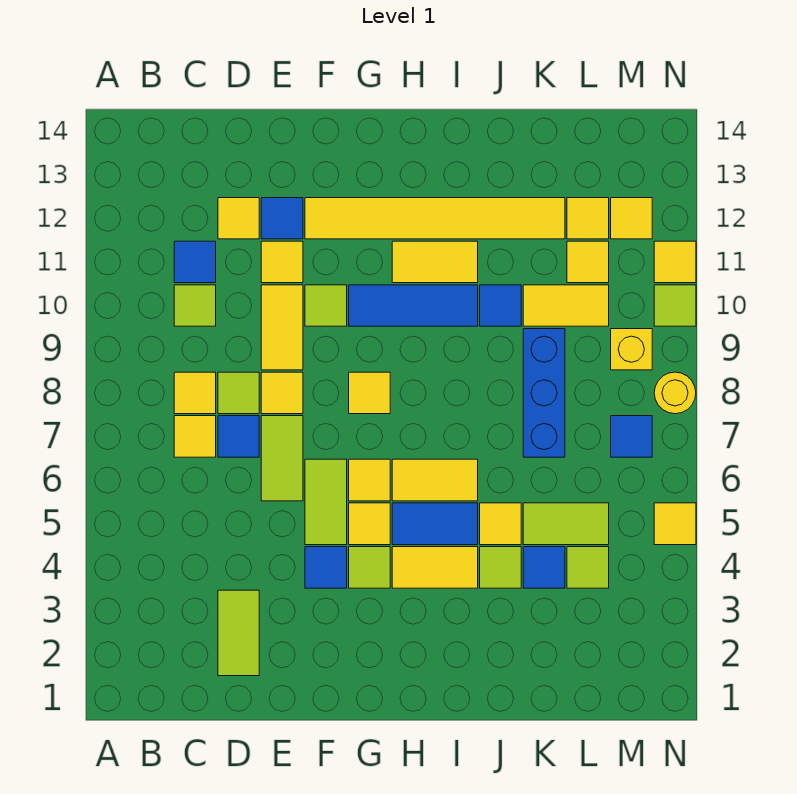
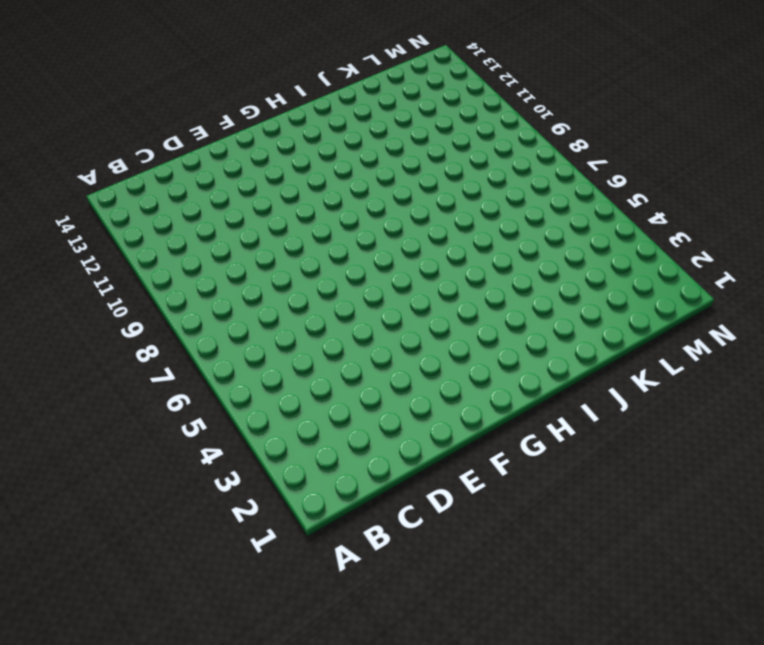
none -> yellow 1x1 tile [174,416,216,457]
none -> yellow 1x1 tile [174,372,216,414]
none -> lime 1x1 tile [174,285,216,326]
none -> blue 1x1 tile [174,241,216,283]

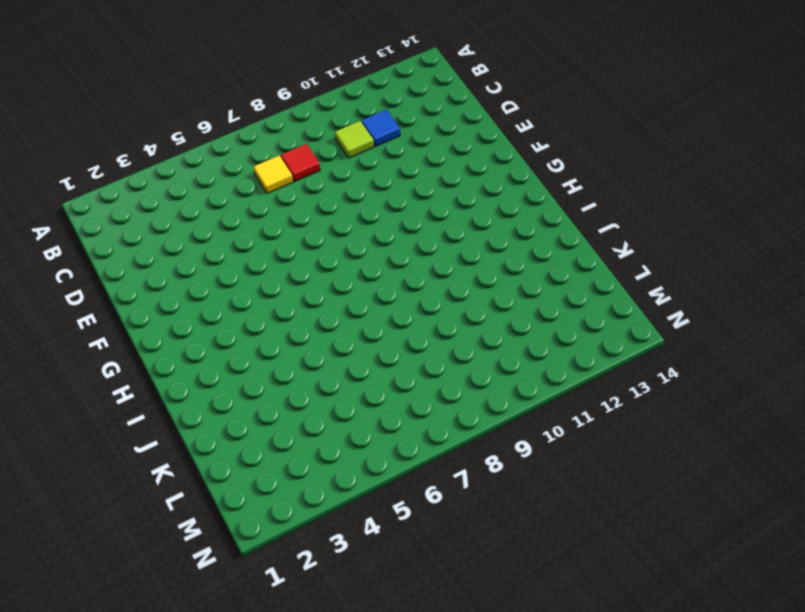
red 1x1 tile [281,144,320,181] -> yellow 1x1 tile [174,372,216,414]
none -> lime 1x2 tile [218,590,259,676]
none -> blue 1x1 tile [218,416,259,457]
none -> lime 1x1 tile [218,372,259,414]
none -> yellow 1x1 tile [218,198,259,239]

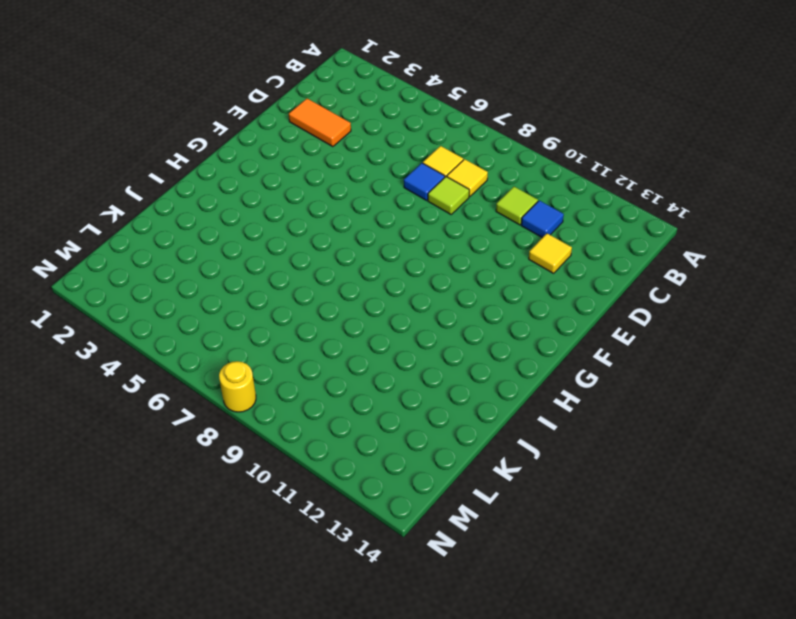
orange 1x2 tile [289,99,351,147] -> lime 1x2 tile [218,590,259,676]
none -> lime 1x2 tile [261,416,303,501]
none -> yellow 1x1 tile [261,372,303,414]
none -> yellow 1x2 tile [261,285,303,370]
none -> yellow 1x1 tile [261,241,303,283]

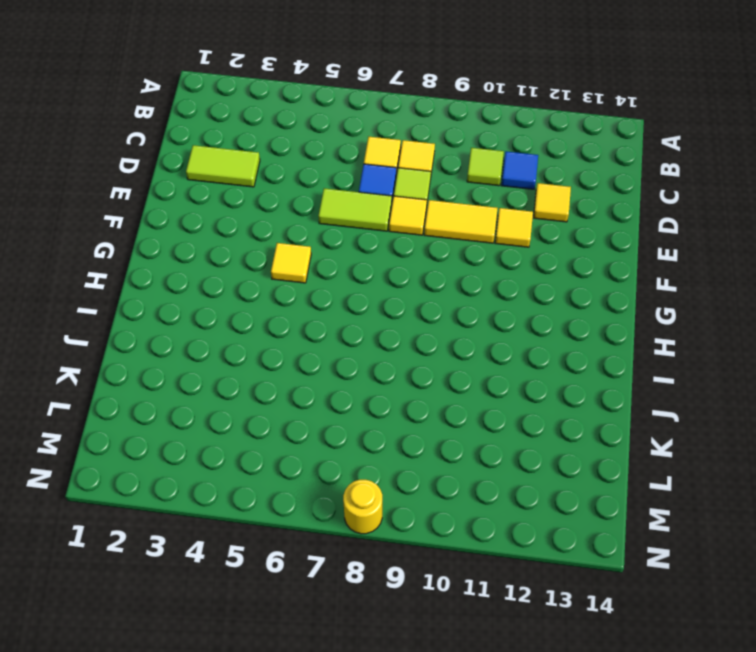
none -> blue 1x1 tile [261,198,303,239]
none -> blue 1x1 tile [305,547,347,588]
none -> lime 1x2 tile [305,459,347,545]
none -> lime 1x1 tile [305,285,347,326]

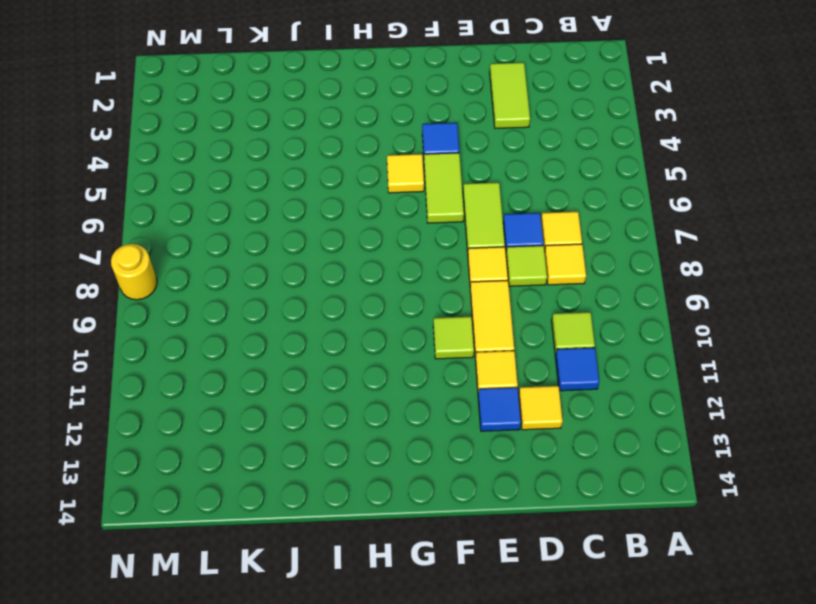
none -> yellow 1x6 tile [305,198,565,239]
none -> lime 1x1 tile [349,547,390,588]
none -> yellow 1x1 tile [349,459,390,501]
none -> yellow 1x1 tile [349,372,390,414]

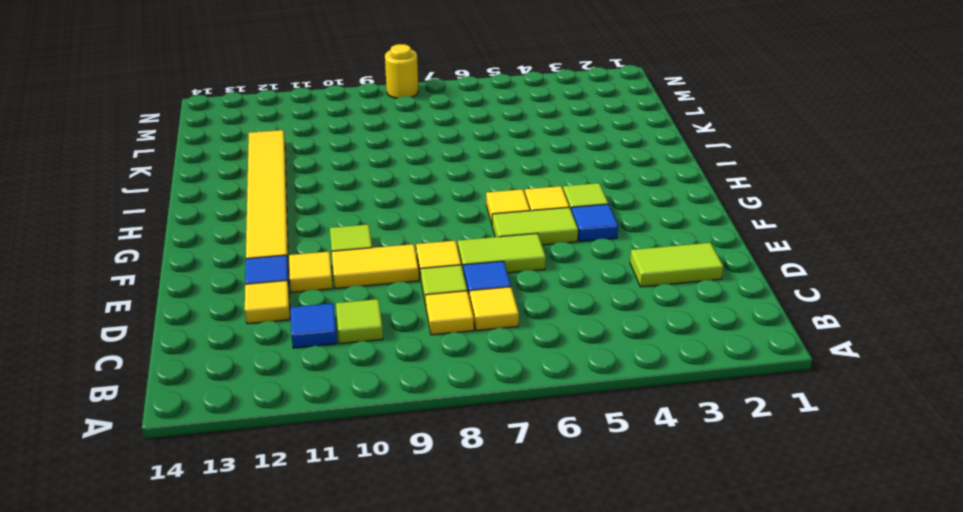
none -> yellow 1x1 tile [349,372,390,414]
none -> blue 1x3 tile [349,285,478,326]
none -> yellow 1x2 tile [392,547,478,588]
none -> blue 1x2 tile [392,503,478,545]

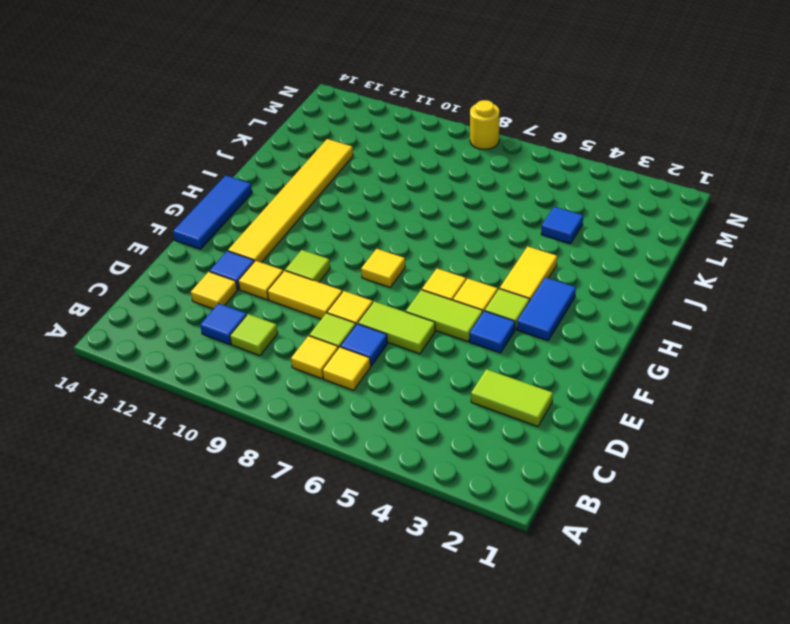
blue 1x3 tile [173,175,252,249] -> blue 1x3 tile moved to [349,285,478,326]
blue 1x2 tile [517,277,576,341] -> blue 1x2 tile moved to [392,503,478,545]
none -> yellow 1x2 tile [392,459,478,501]
none -> yellow 1x2 tile [392,241,478,283]
none -> lime 1x1 tile [480,547,521,588]
none -> yellow 1x1 tile [480,503,521,545]

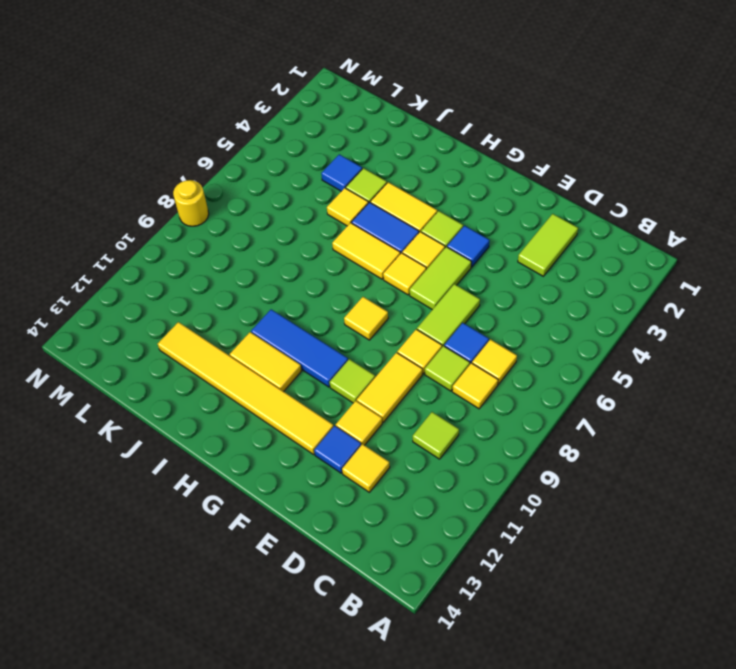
none -> blue 1x1 tile [174,241,216,283]
none -> blue 1x1 tile [480,285,521,326]
none -> lime 1x2 tile [523,503,609,545]
none -> blue 1x3 brick [523,329,565,457]

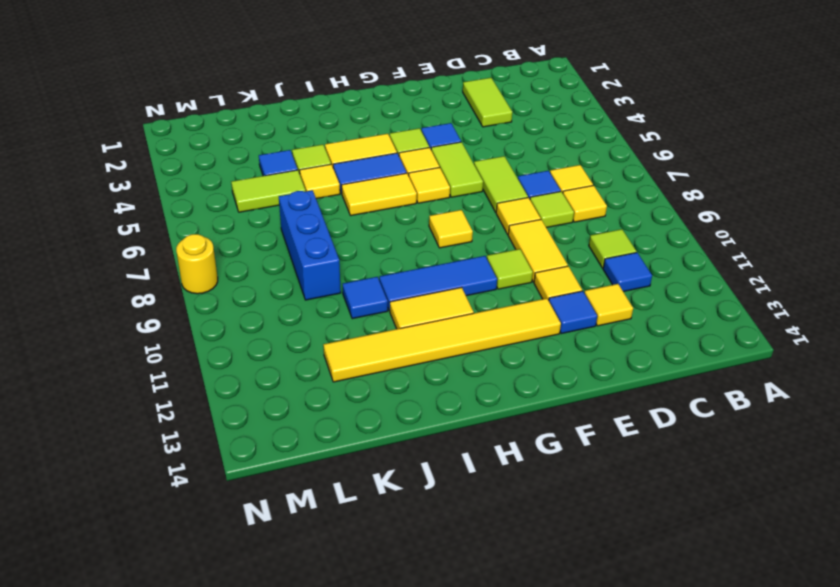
none -> yellow 1x2 tile [523,285,609,326]
none -> lime 1x1 tile [567,547,609,588]
none -> yellow 1x1 tile [567,241,609,283]
none -> yellow 1x1 tile [567,198,609,239]

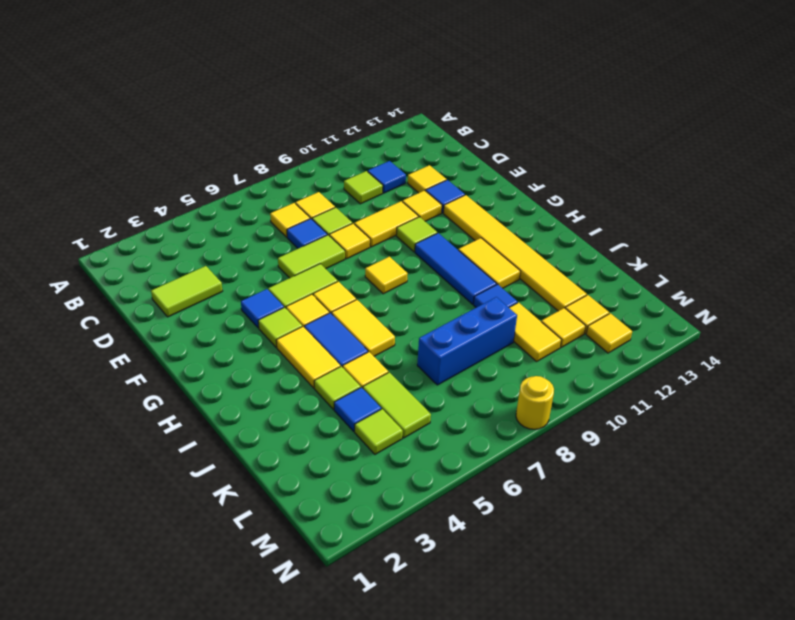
none -> blue 1x1 tile [611,416,652,457]
none -> yellow 1x1 brick [611,329,652,370]
none -> yellow 1x1 tile [654,503,696,545]
none -> lime 1x1 tile [654,285,696,326]

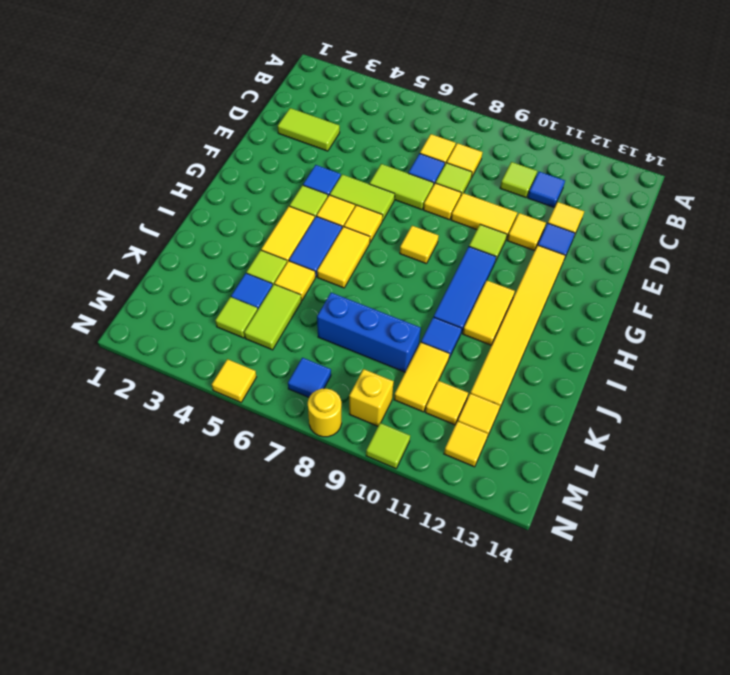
none -> yellow 1x1 tile [654,241,696,283]

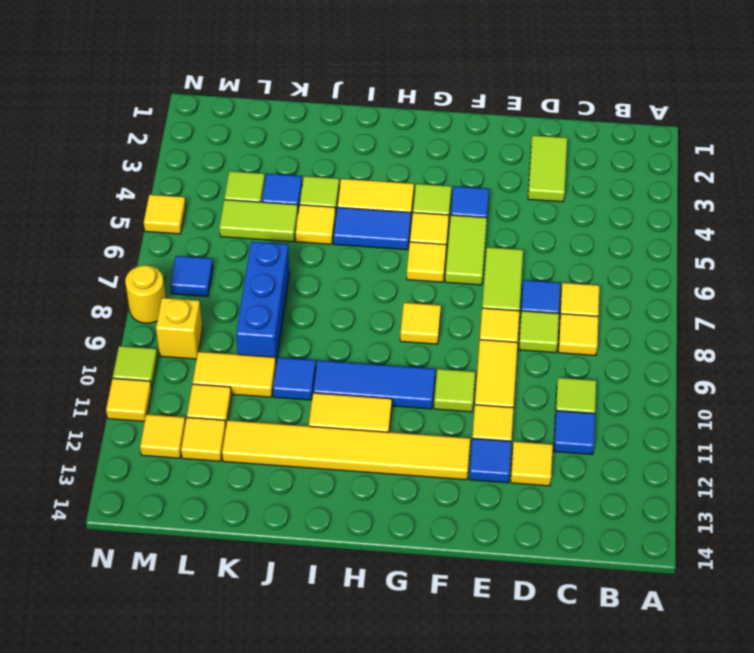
none -> yellow 1x2 tile [392,459,478,501]

